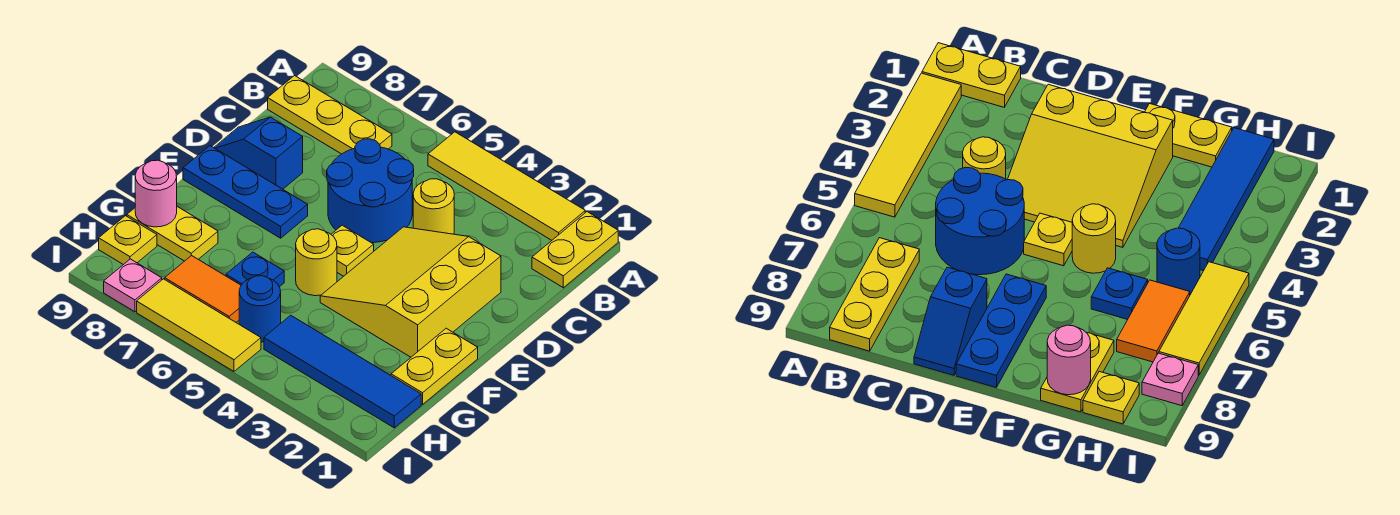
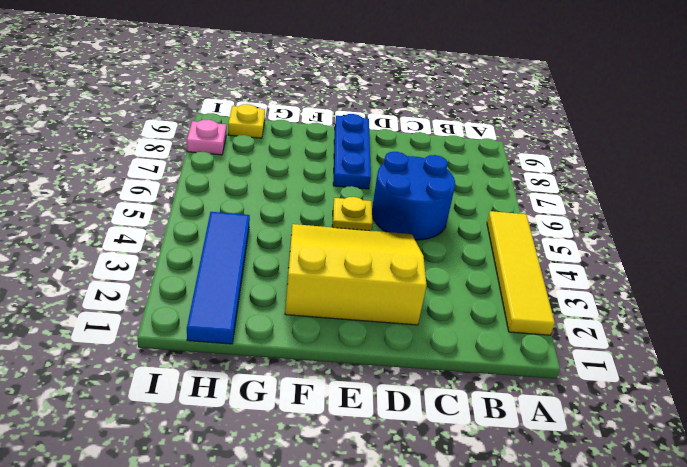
none -> yellow 1x2 plate [532,212,618,288]
none -> yellow 1x3 plate [268,76,392,154]
none -> yellow 1x1 round brick [413,179,454,234]

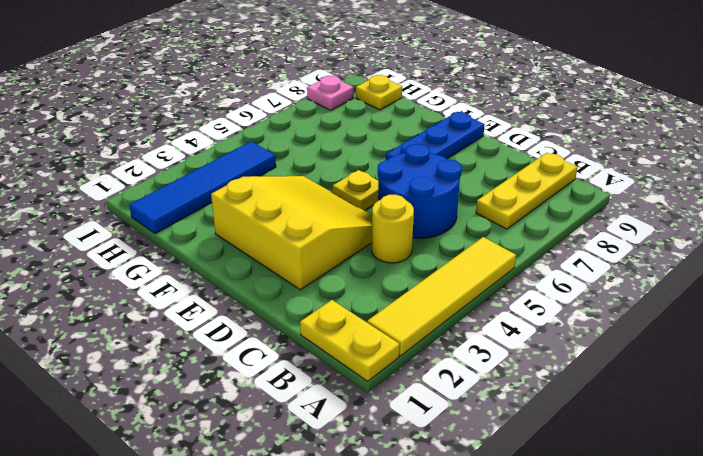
none -> blue 1x2 slope [214,117,303,189]
none -> yellow 1x2 plate [391,328,478,404]
none -> yellow 1x1 round brick [296,229,337,296]

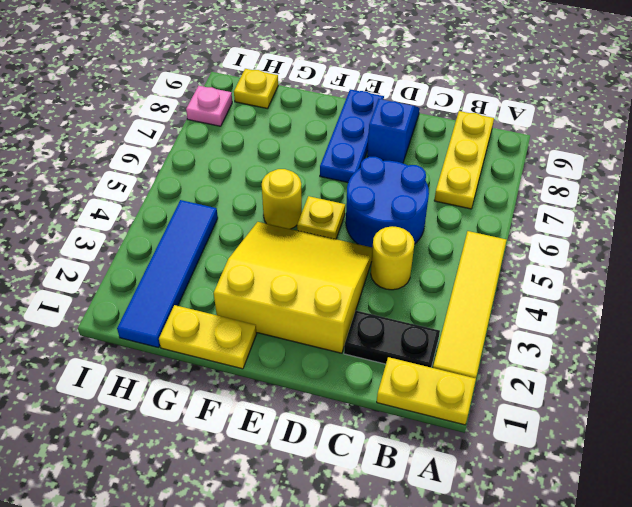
black 1x2 plate [344,311,440,367] -> none
none -> blue 1x1 plate [226,252,284,287]
none -> yellow 1x2 plate [127,207,218,261]
none -> blue 1x1 round brick [239,276,281,342]

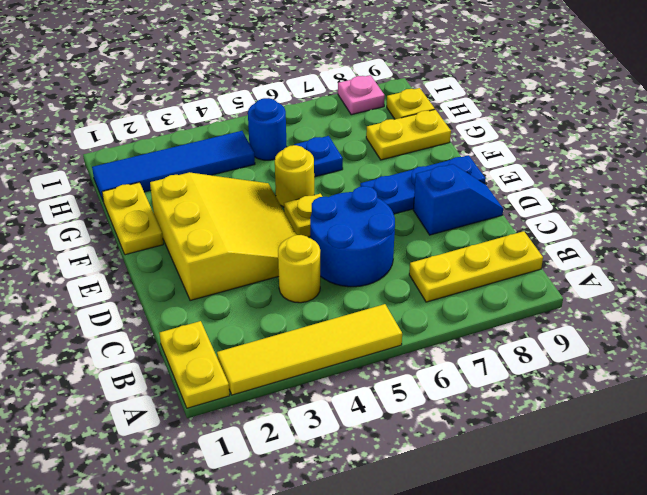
none -> orange 1x2 tile [165,255,241,322]
none -> yellow 1x3 tile [137,279,261,371]
none -> pink 1x1 round brick [135,160,177,227]

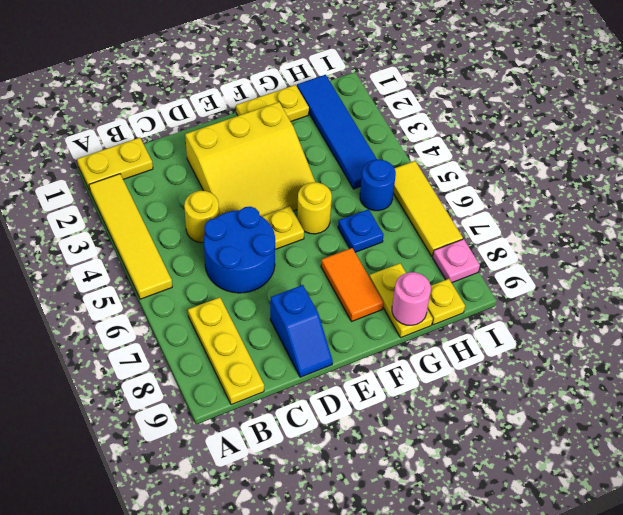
orange 1x2 tile [321,248,383,322] -> orange 1x2 tile moved to [165,255,241,322]
none -> blue 1x3 plate [183,146,308,238]

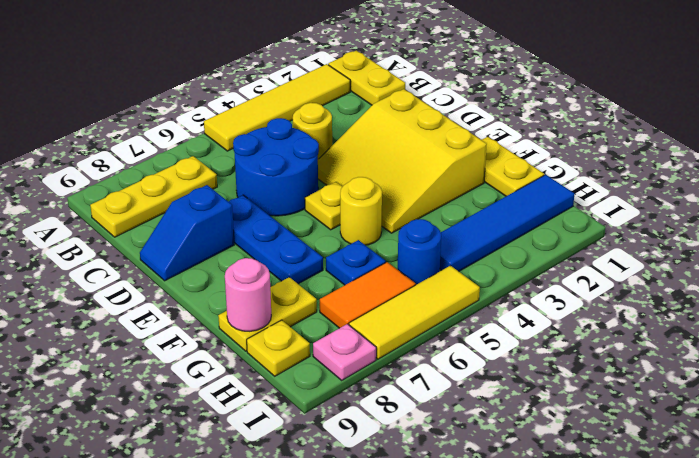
blue 1x3 plate [229,195,323,284] -> blue 1x3 plate turned to [183,146,308,238]

